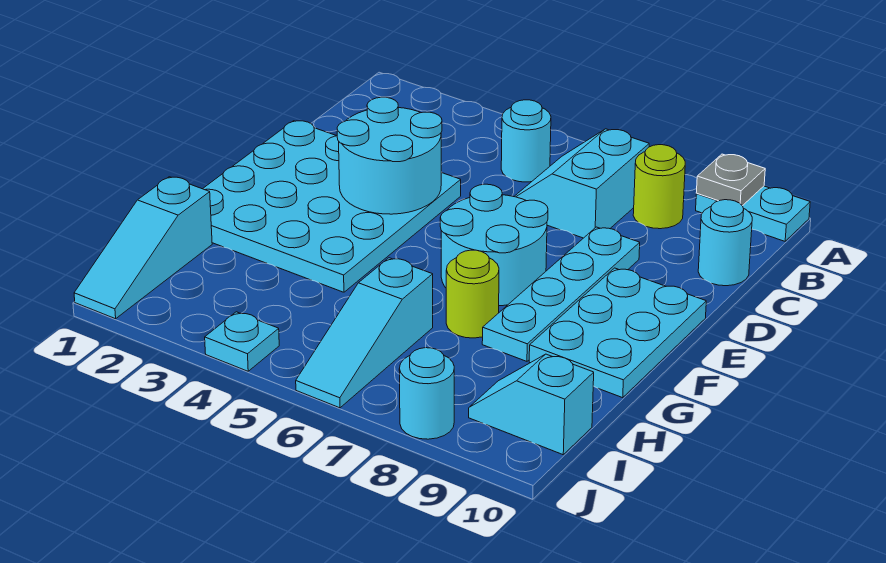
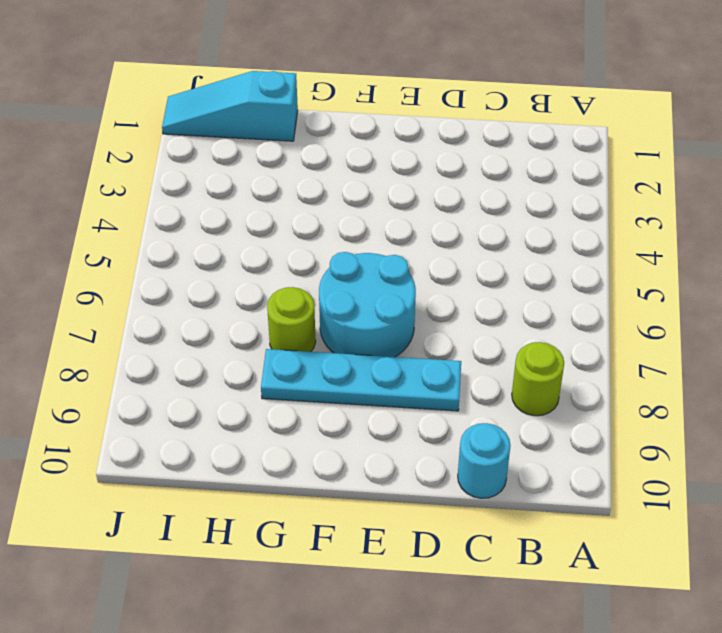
none -> cyan 1x2 plate [696,186,810,241]
none -> cyan 1x1 round brick [501,100,551,182]
none -> cyan 2x2 slope [514,129,649,238]

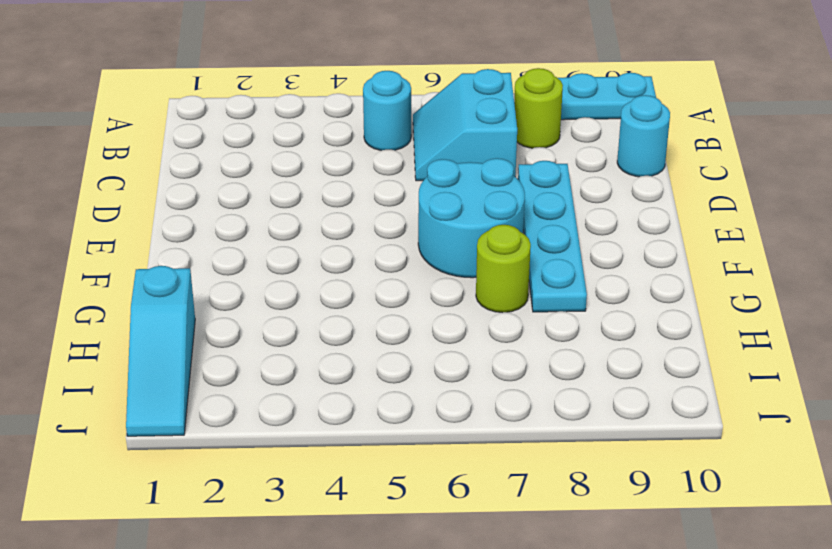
none -> cyan 4x4 plate [203,121,461,292]
none -> cyan 2x3 plate [529,268,706,398]
none -> cyan 1x3 slope [296,258,433,408]

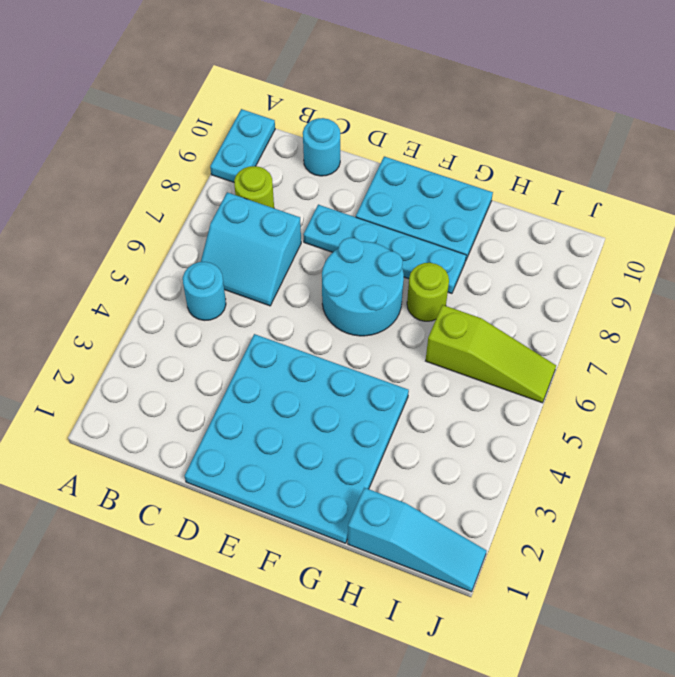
lime 1x3 slope [426,305,556,403] -> cyan 1x3 slope [296,258,433,408]
none -> cyan 1x2 slope [469,354,594,455]
none -> cyan 1x1 plate [205,312,279,371]
none -> cyan 1x1 round brick [399,348,454,439]

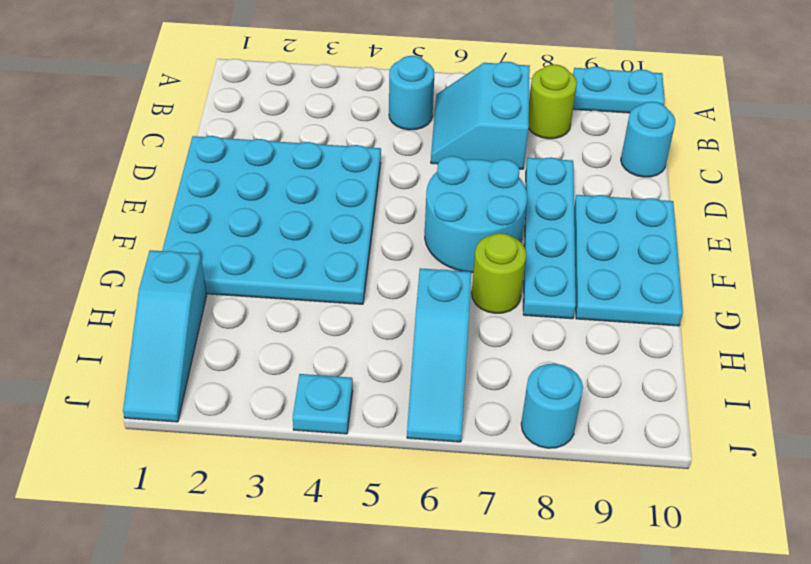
none -> cyan 1x2 slope [469,354,594,455]
none -> grey 1x1 plate [696,154,765,206]
none -> cyan 2x2 round brick [337,97,442,214]

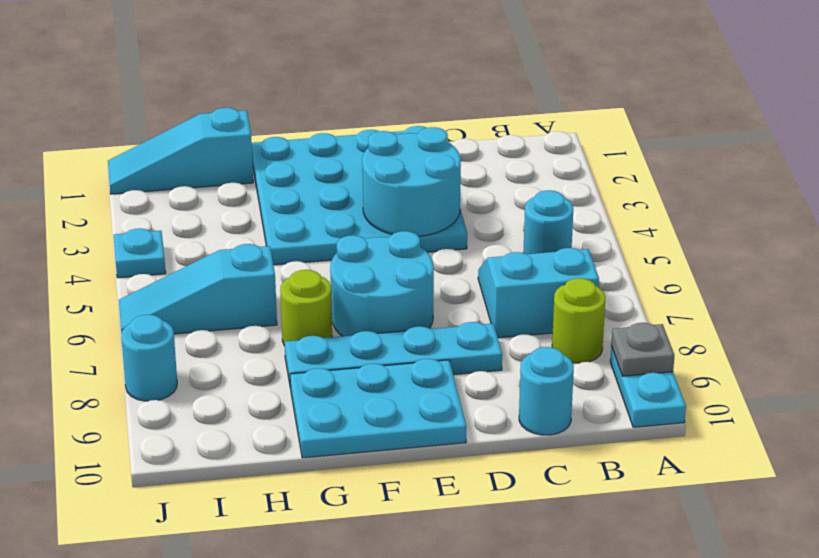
none -> cyan 1x2 slope [469,354,594,455]

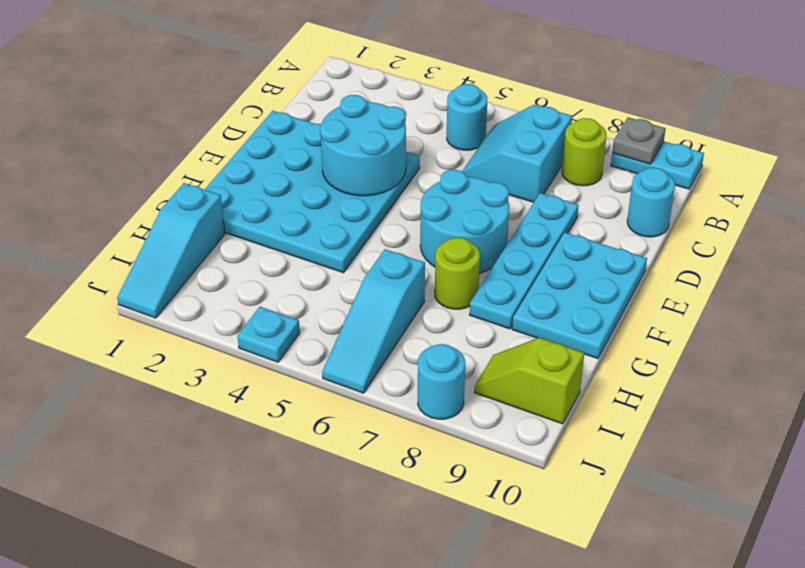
lime 1x2 slope [474,338,584,424] -> cyan 1x2 slope [469,354,594,455]

